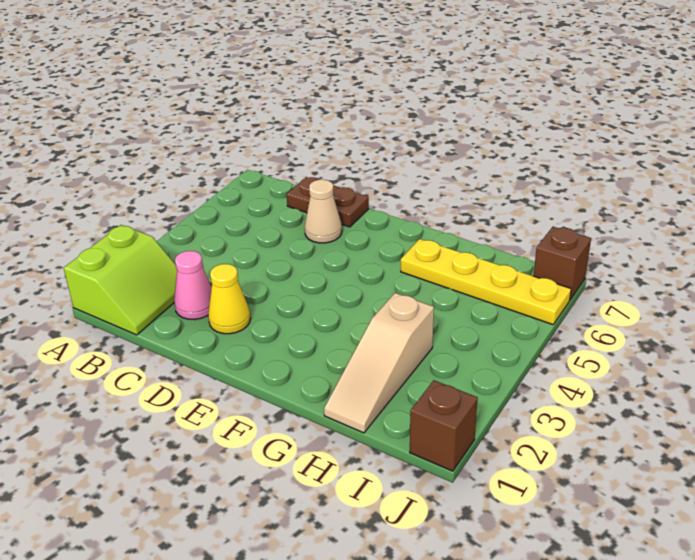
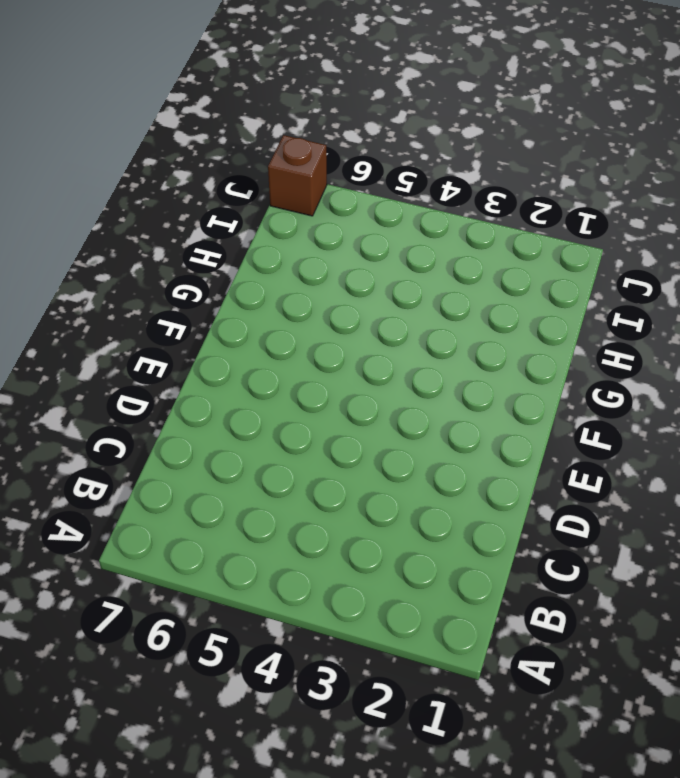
none -> lime 2x2 slope [64,225,177,335]
none -> pink 1x1 cone [174,251,212,320]

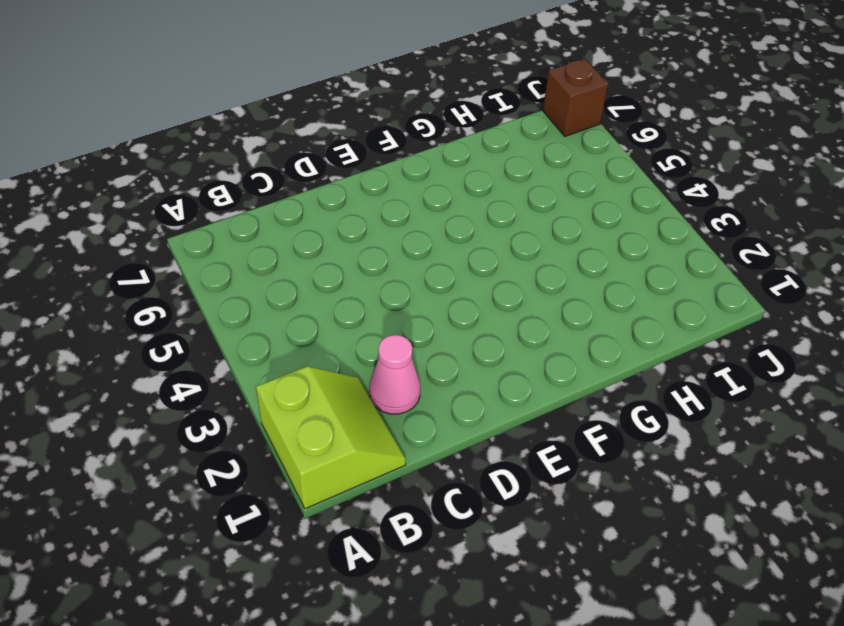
none -> brown 1x2 plate [286,177,369,227]
none -> yellow 1x1 cone [208,264,251,334]

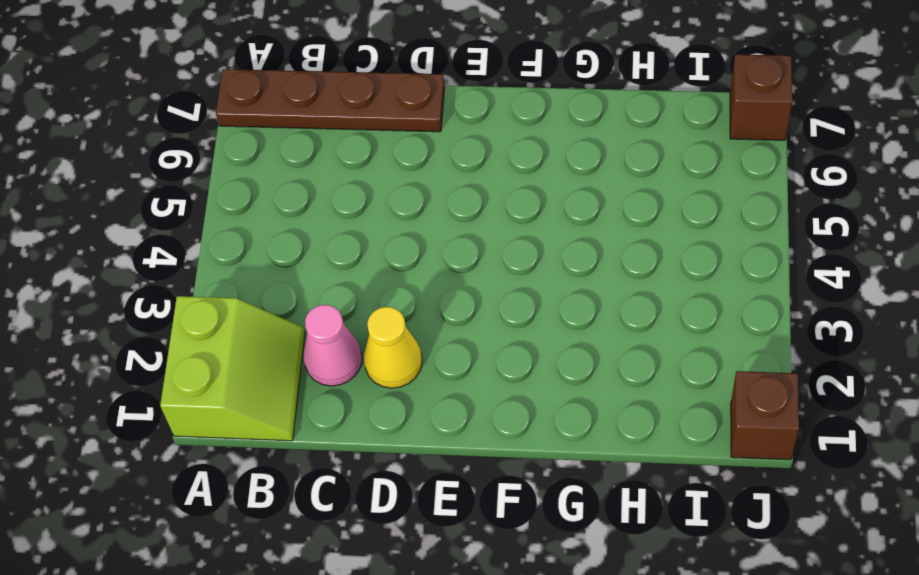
brown 1x4 plate [216,69,445,132] -> brown 1x2 plate [286,177,369,227]
none -> tan 1x1 cone [305,180,342,243]
none -> yellow 1x4 plate [401,239,571,325]

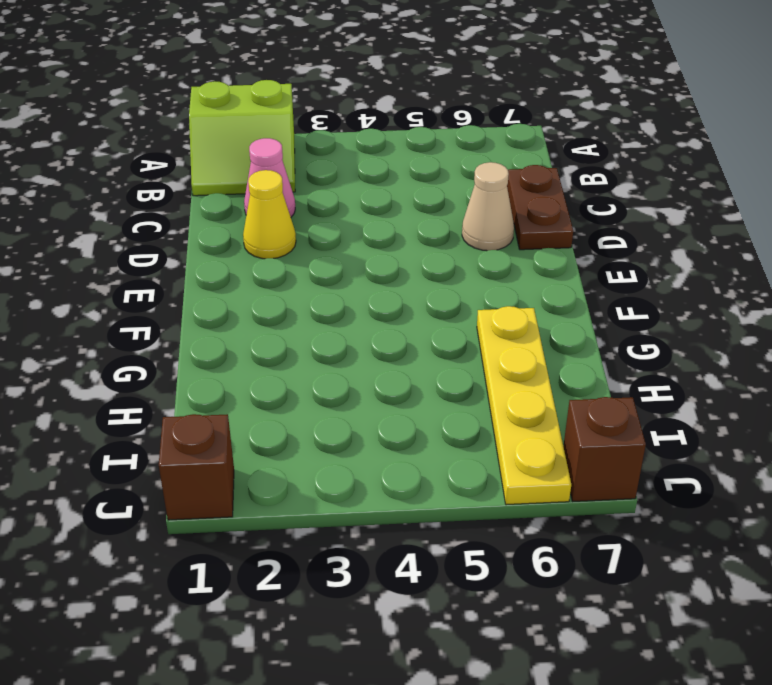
none -> tan 1x3 slope [324,293,434,433]

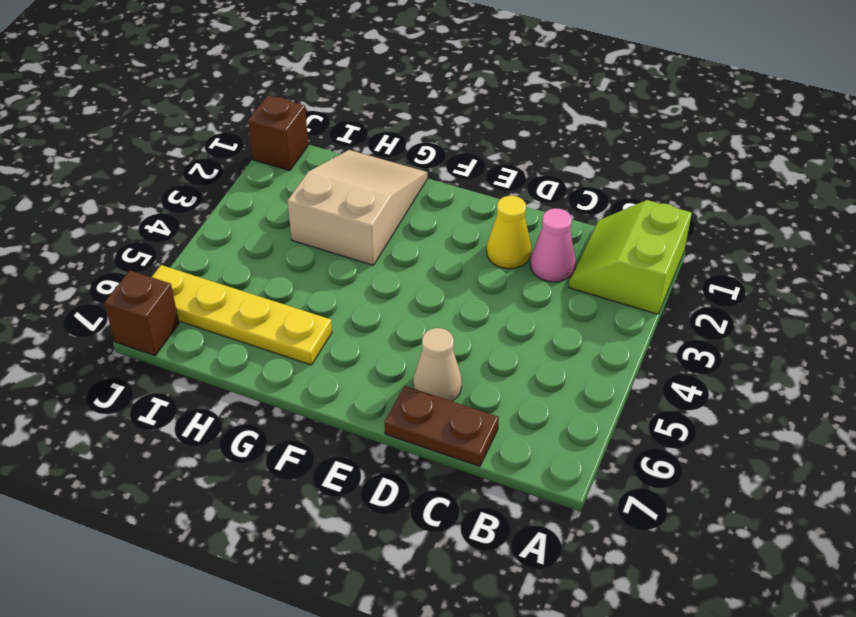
tan 2x3 slope [288,150,427,265] -> tan 1x3 slope [324,293,434,433]

